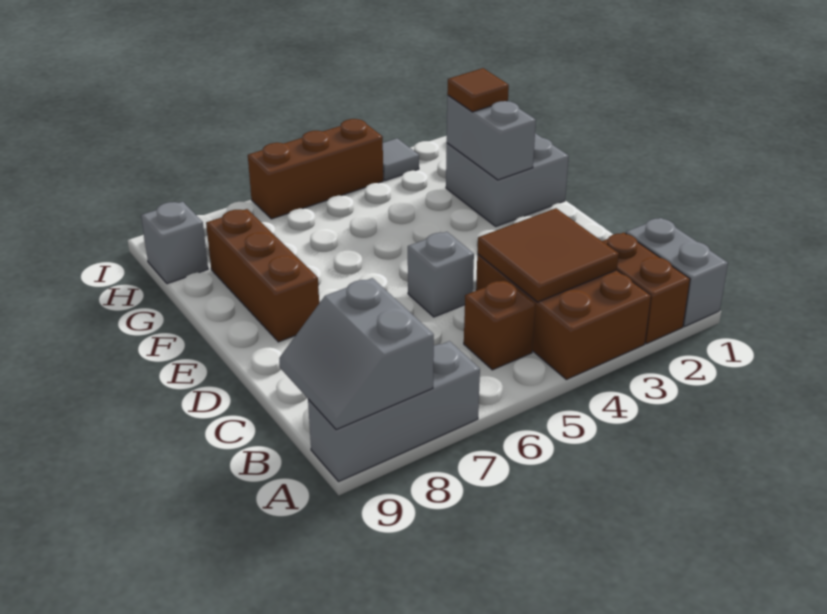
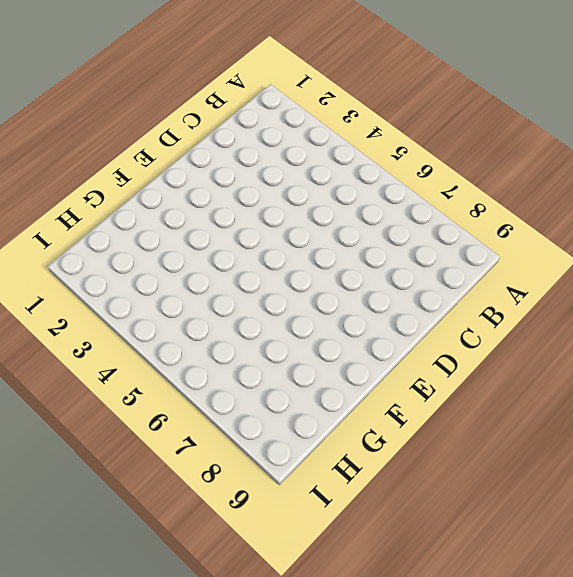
none -> grey 1x2 brick [626,218,728,326]
none -> brown 1x2 brick [602,233,690,344]
none -> brown 2x3 brick [476,254,651,379]

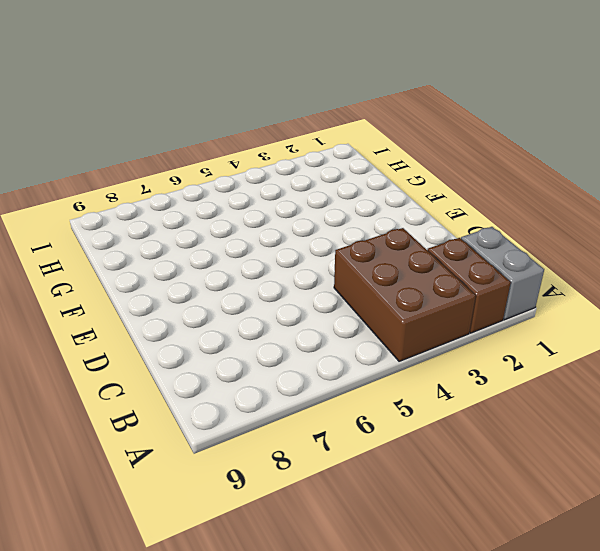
none -> grey 1x3 brick [308,341,480,481]
none -> brown 1x1 brick [464,279,535,370]
none -> grey 1x1 brick [408,232,474,317]

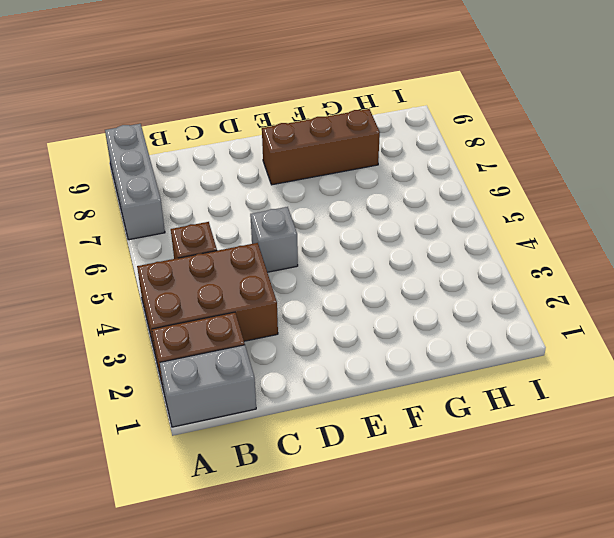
none -> grey 2x2 brick [446,133,569,226]
none -> grey 1x1 brick [141,202,208,284]
none -> grey 1x1 tile [383,138,419,181]

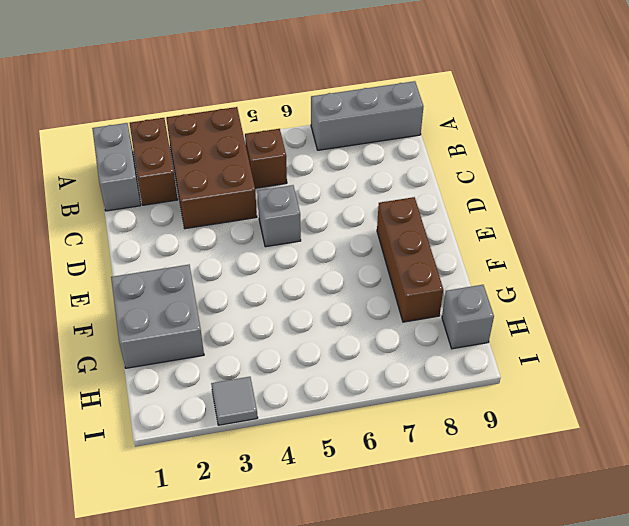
none -> brown 1x3 brick [248,119,383,219]
none -> grey 2x2 slope [279,278,434,430]
none -> brown 2x2 tile [477,208,619,302]

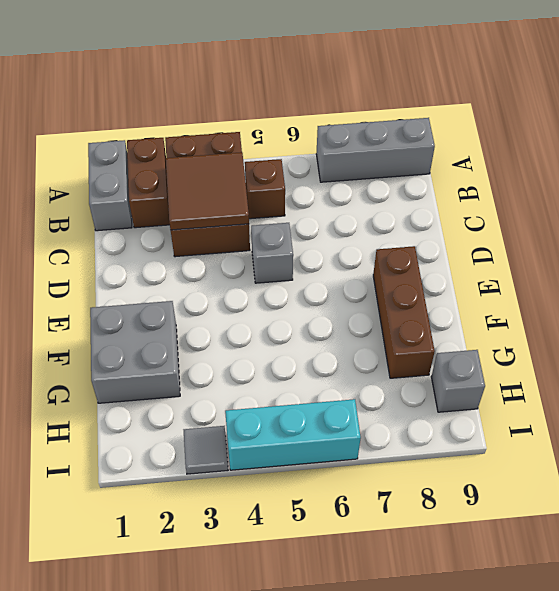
cyan 1x3 brick [225,399,361,470] -> brown 1x3 brick [248,119,383,219]
none -> grey 2x2 slope [279,278,434,430]
none -> grey 1x2 brick [447,96,536,180]
none -> brown 1x1 tile [447,68,509,112]

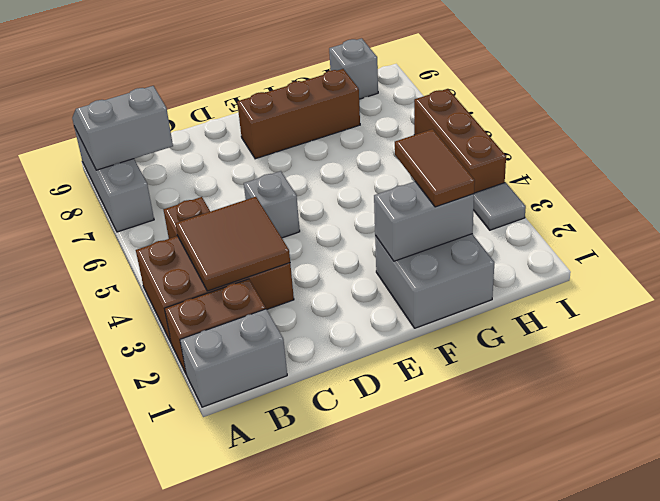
brown 1x2 tile [395,129,475,207] -> brown 1x1 tile [447,68,509,112]

